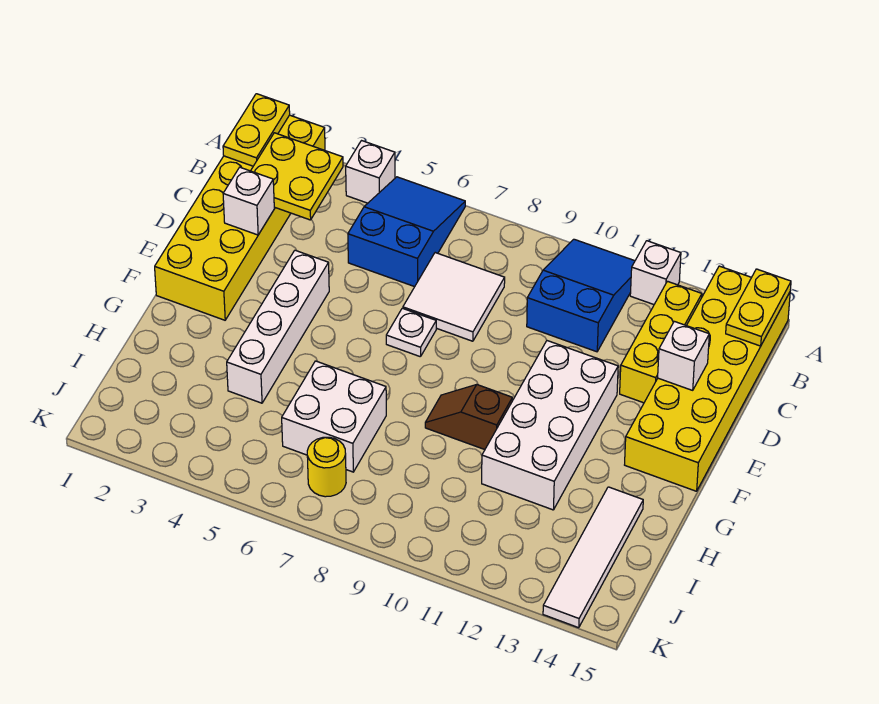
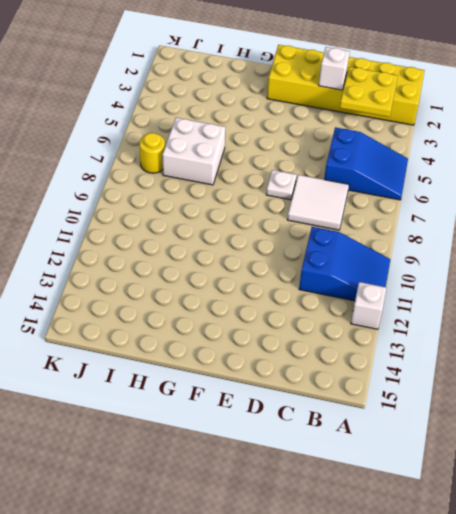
none -> white 1x1 brick [346,141,395,203]
none -> yellow 2x6 brick [625,266,790,491]
none -> yellow 1x3 brick [620,281,702,403]

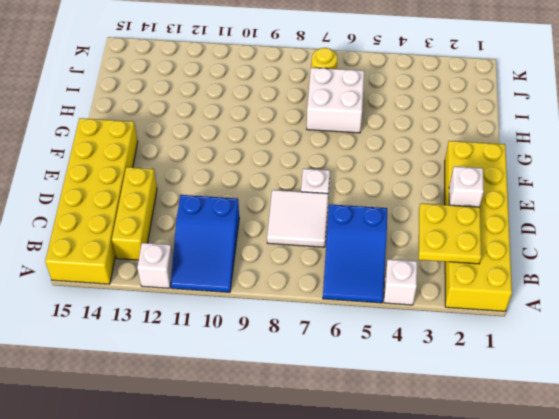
none -> white 1x4 brick [227,250,329,403]
none -> white 2x4 brick [482,341,618,510]
none -> brown 1x2 slope [425,385,512,450]

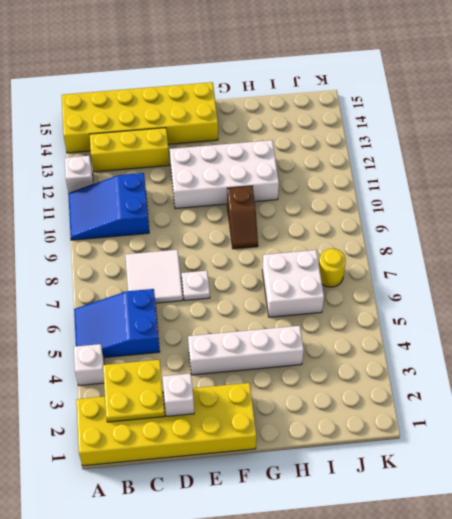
none -> white 1x4 tile [543,487,643,628]
none -> yellow 1x2 plate [223,94,290,166]
none -> yellow 1x2 plate [726,269,791,346]

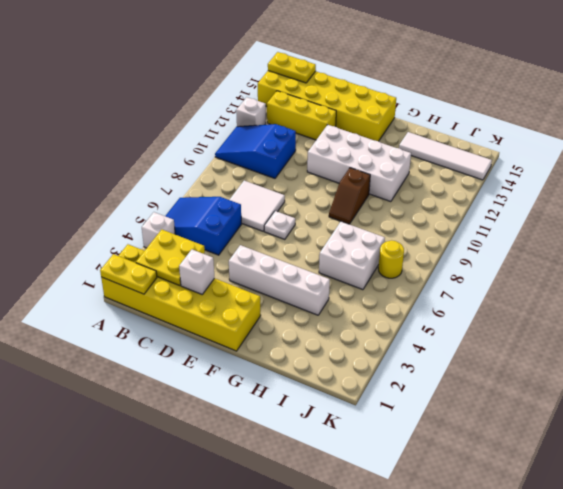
none -> white 1x1 brick [658,321,709,390]

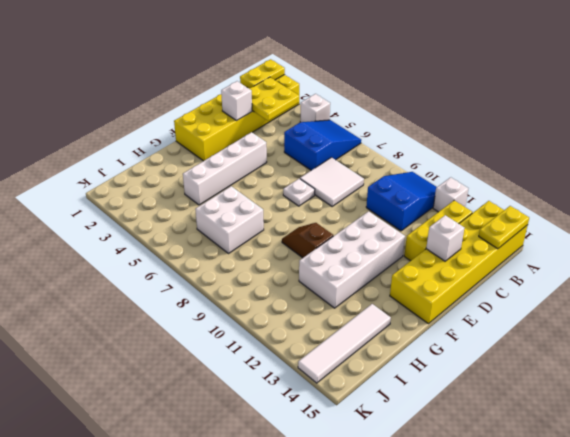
none -> yellow 1x1 round brick [307,437,346,497]

